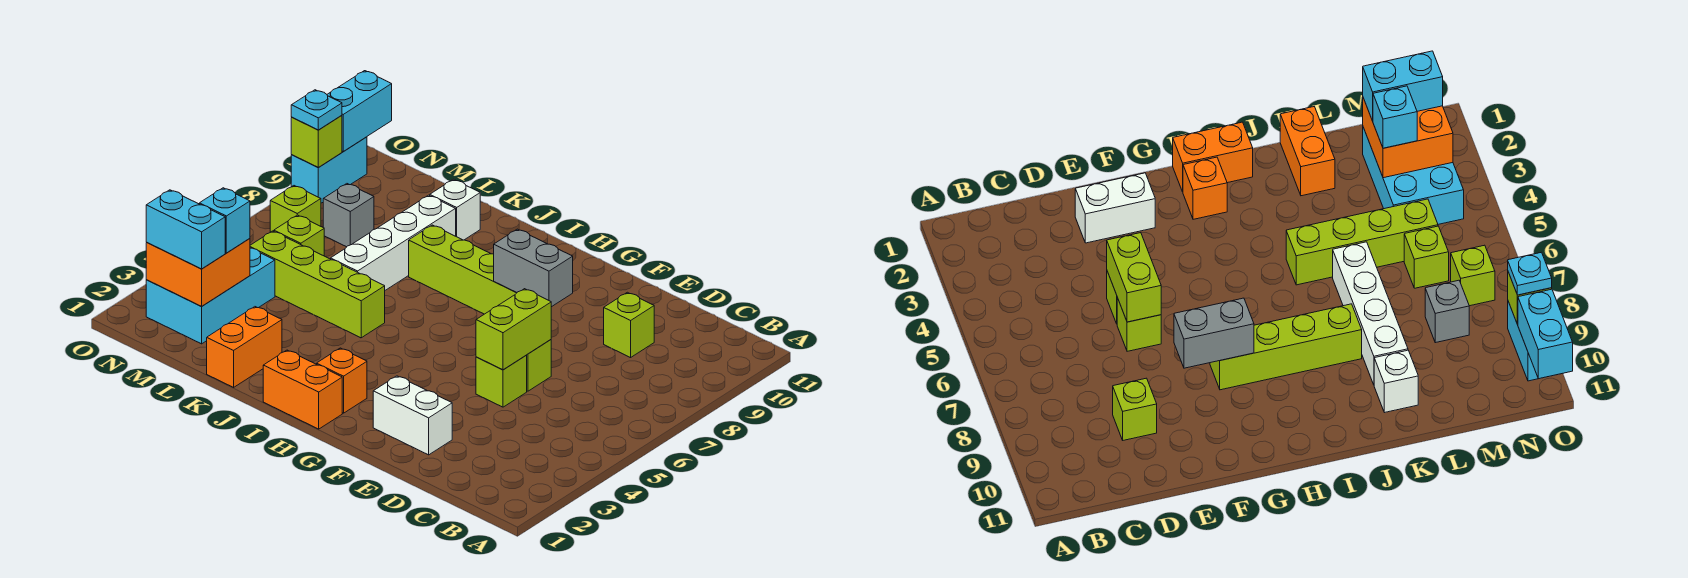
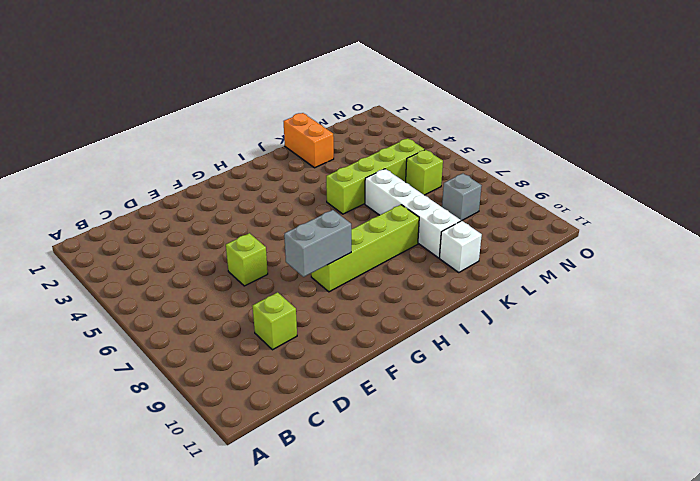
none -> white 1x2 brick [373,376,452,455]
none -> lime 1x1 brick [476,355,527,407]
none -> orange 1x2 brick [263,350,342,429]

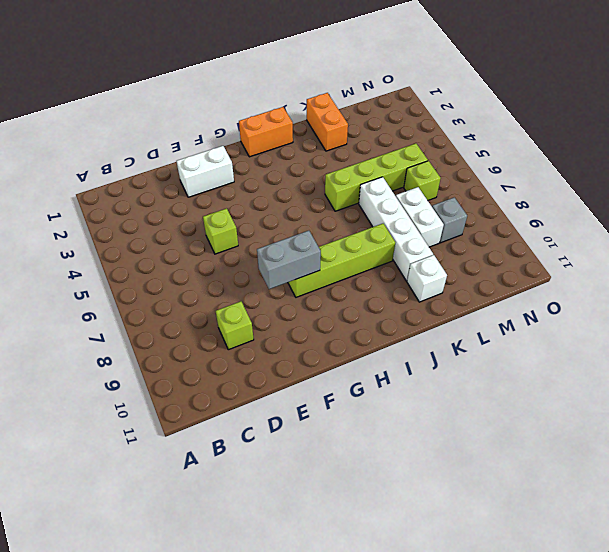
white 1x2 brick [396,187,444,247] -> none
none -> lime 1x1 brick [527,340,551,391]
none -> orange 1x1 brick [317,348,367,413]
none -> cyan 2x3 brick [146,248,275,344]

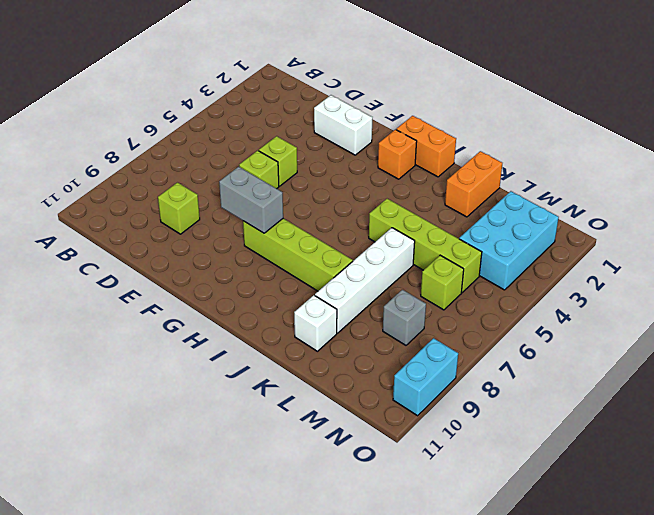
none -> lime 1x1 brick [270,186,321,232]
none -> lime 1x2 brick [476,289,551,370]
none -> orange 2x2 brick [146,239,250,306]

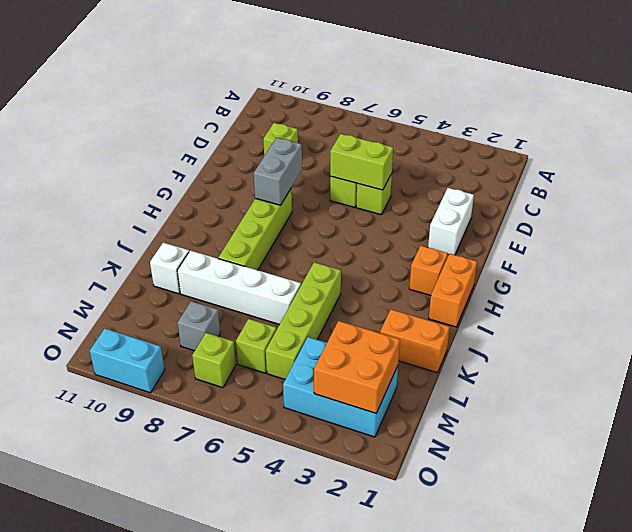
none -> lime 1x1 brick [291,115,342,167]
none -> cyan 1x2 brick [327,71,392,152]
none -> cyan 1x2 brick [146,190,225,269]

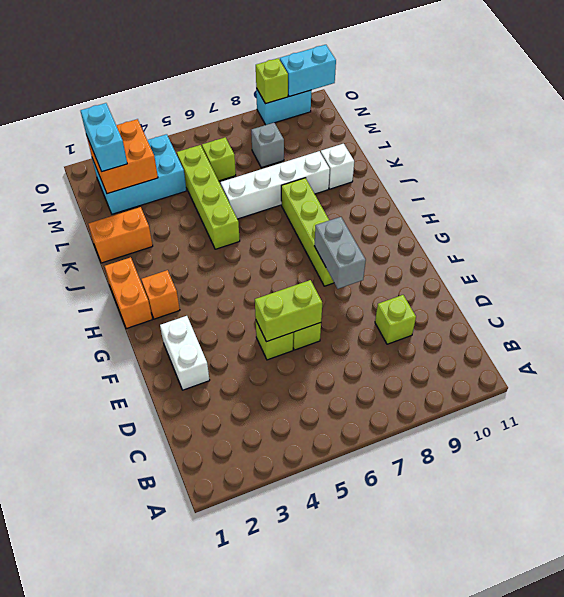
none -> lime 1x1 brick [270,186,321,232]
none -> cyan 1x1 brick [199,188,250,253]
none -> cyan 1x1 plate [291,90,342,130]

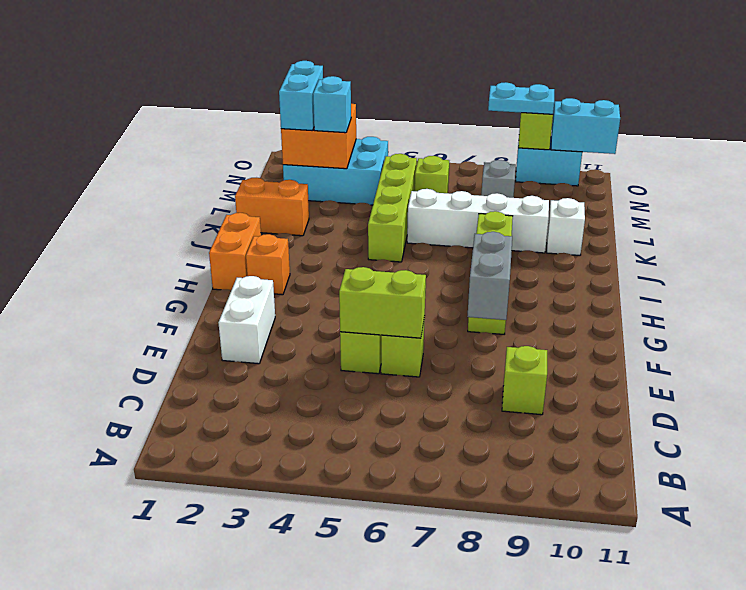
cyan 1x2 plate [488,82,554,114] -> cyan 1x1 plate [291,90,342,130]
none -> lime 1x1 brick [270,186,321,232]

